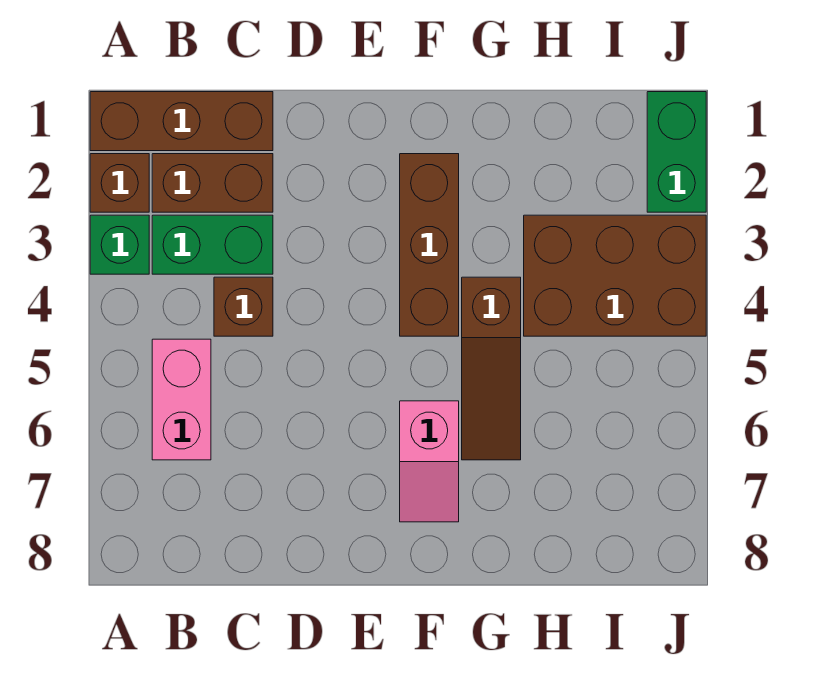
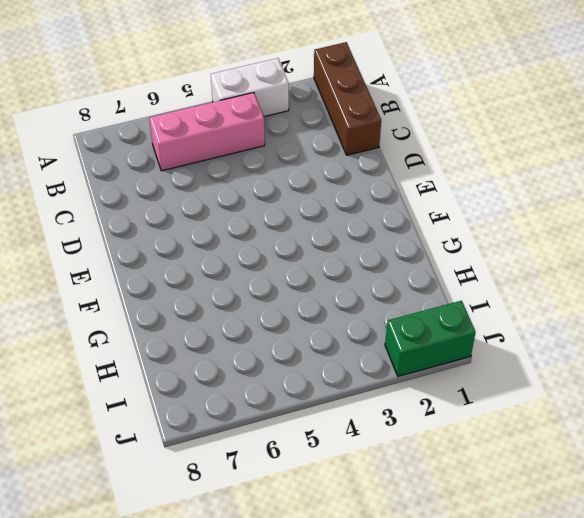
white 1x2 brick [211,58,289,117] -> green 1x1 brick [90,215,149,274]
pink 1x3 brick [149,93,265,171] -> pink 1x2 brick [152,339,211,460]
none -> brown 1x1 brick [90,154,149,212]
none -> brown 1x2 brick [152,154,273,212]
none -> green 1x2 brick [152,215,273,274]

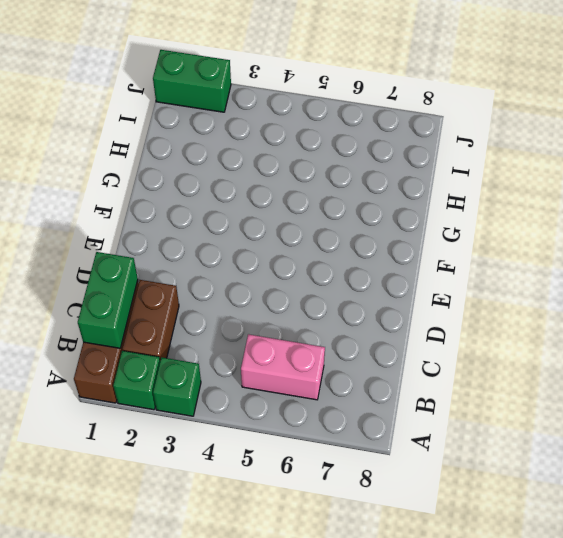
green 1x1 brick [113,351,160,410] -> brown 1x1 brick [90,154,149,212]
green 1x2 brick [78,252,138,348] -> green 1x2 brick moved to [152,215,273,274]
none -> brown 1x1 brick [214,277,273,336]
none -> brown 1x3 brick [400,154,459,336]
none -> pink 1x2 slope [400,401,459,522]

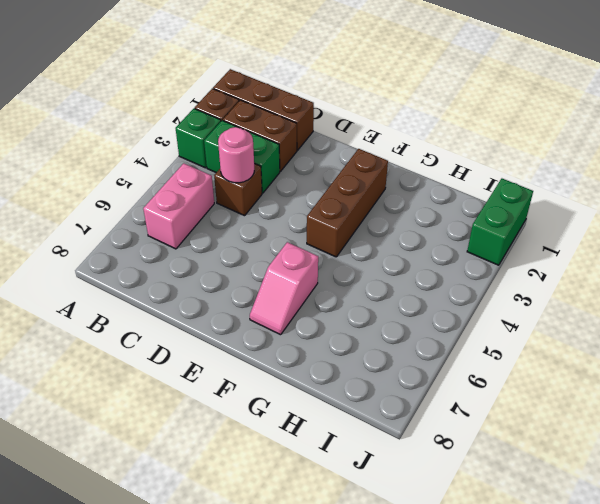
pink 1x1 round brick [218,127,254,183] -> none
none -> brown 1x3 slope [462,277,521,460]
none -> brown 2x3 brick [524,215,706,336]

